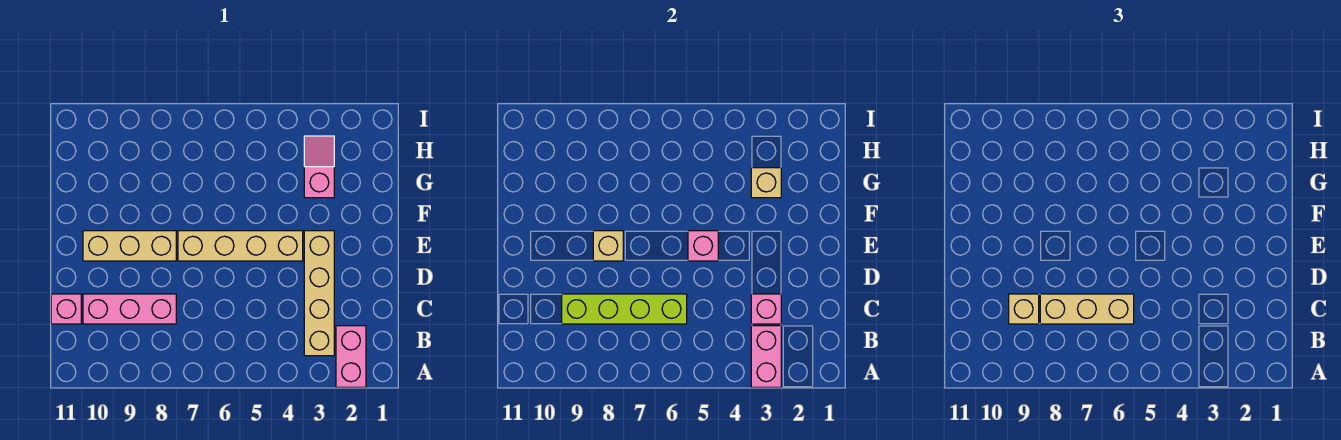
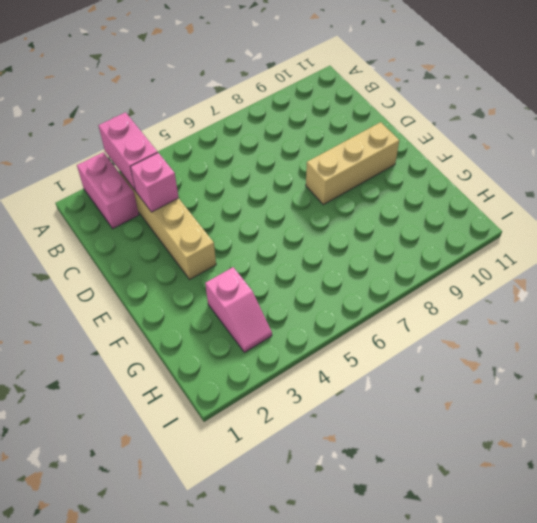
none -> pink 1x3 brick [83,294,176,324]
none -> pink 1x1 brick [51,294,81,324]
none -> tan 1x4 brick [178,231,303,261]

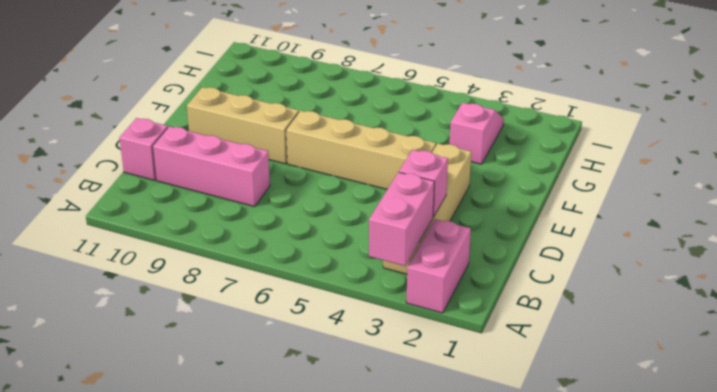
none -> lime 1x4 brick [562,294,687,324]
none -> pink 1x1 brick [688,231,718,261]
none -> tan 1x1 brick [593,231,623,261]

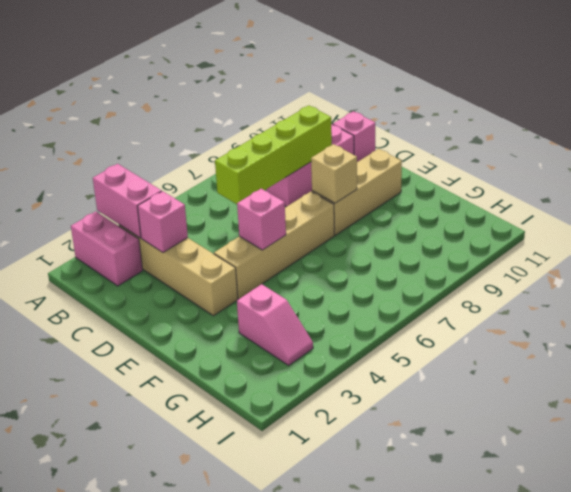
none -> tan 1x1 brick [751,168,781,198]
none -> tan 1x3 brick [1040,294,1134,324]
none -> tan 1x1 brick [1009,294,1039,324]

